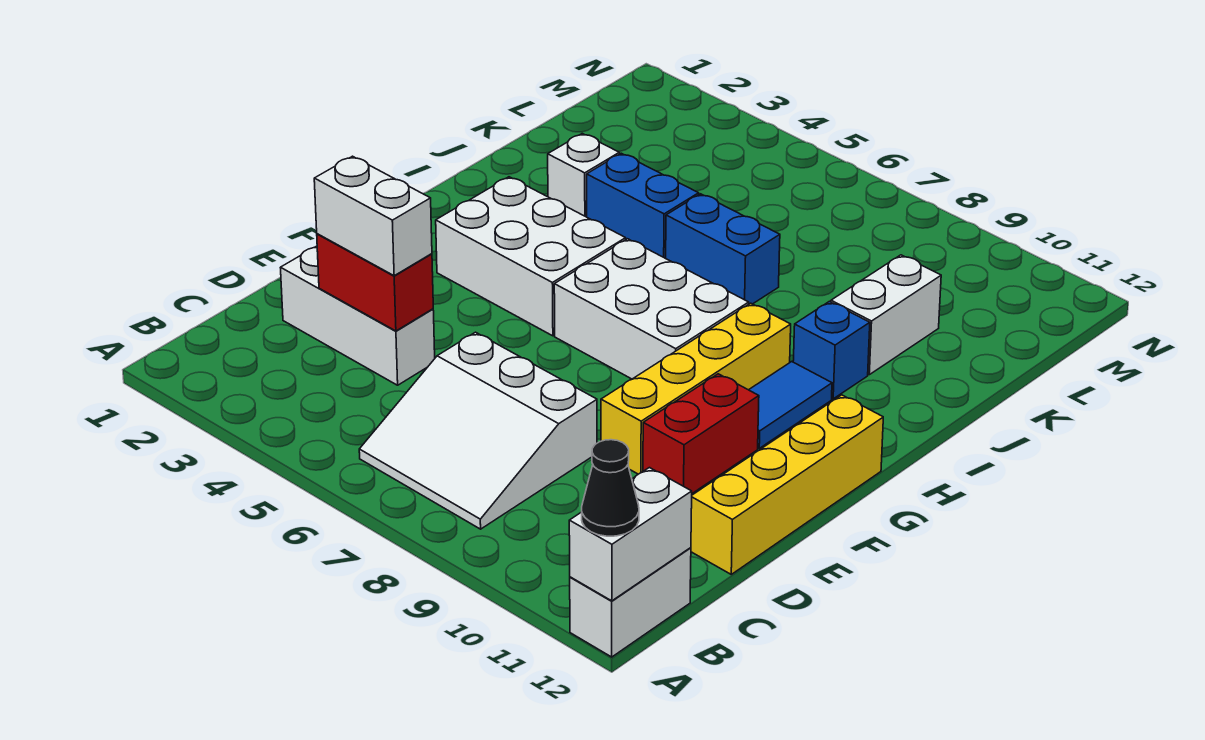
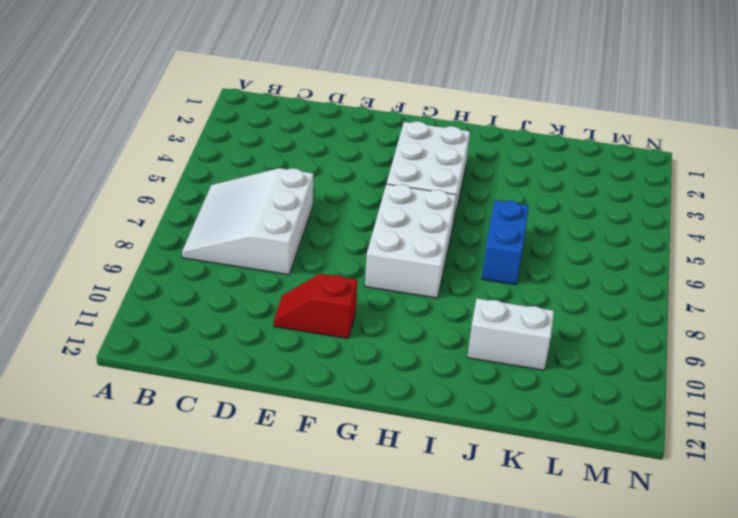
red 1x2 slope [274,274,357,338] -> red 1x2 brick [643,374,759,493]
none -> white 1x2 brick [570,548,691,657]
none -> white 1x3 brick [280,246,435,385]
none -> yellow 1x4 brick [691,395,883,574]

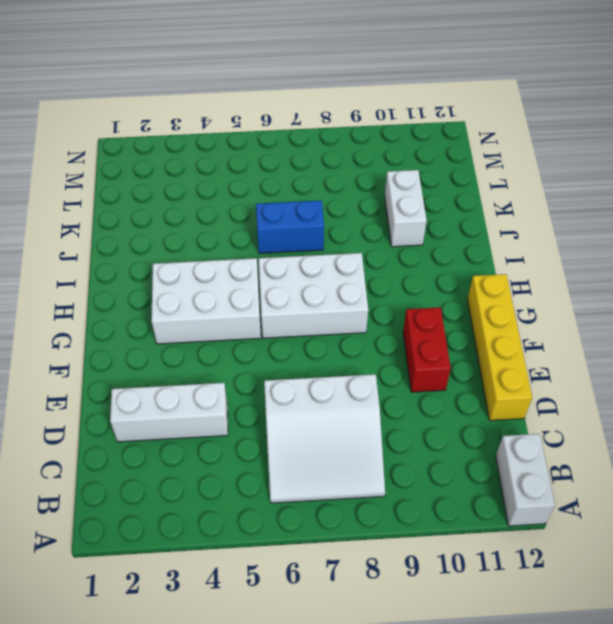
none -> yellow 1x4 brick [601,303,791,474]
none -> blue 1x2 tile [749,362,832,448]
none -> blue 1x1 brick [793,301,870,399]

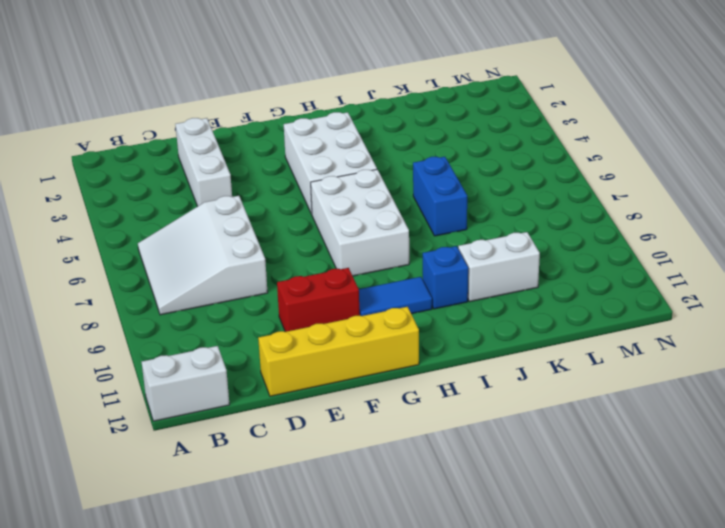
none -> yellow 1x4 brick [601,303,791,474]
none -> white 1x1 brick [548,134,619,217]
none -> blue 1x2 brick [587,153,699,258]

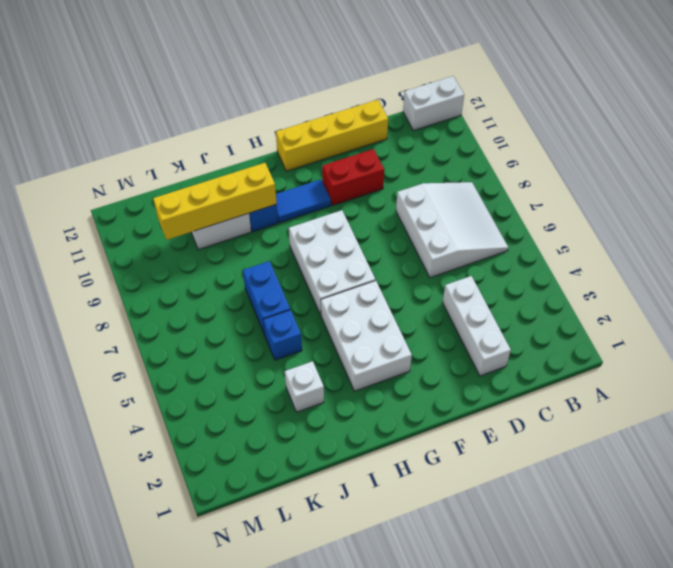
yellow 1x4 brick [153,163,277,240] -> yellow 1x4 brick moved to [601,303,791,474]
blue 1x1 brick [263,310,302,360] -> blue 1x2 brick [587,153,699,258]
none -> white 1x2 brick [569,468,692,601]
none -> red 1x2 brick [317,234,433,331]
none -> black 1x1 cone [582,440,639,536]

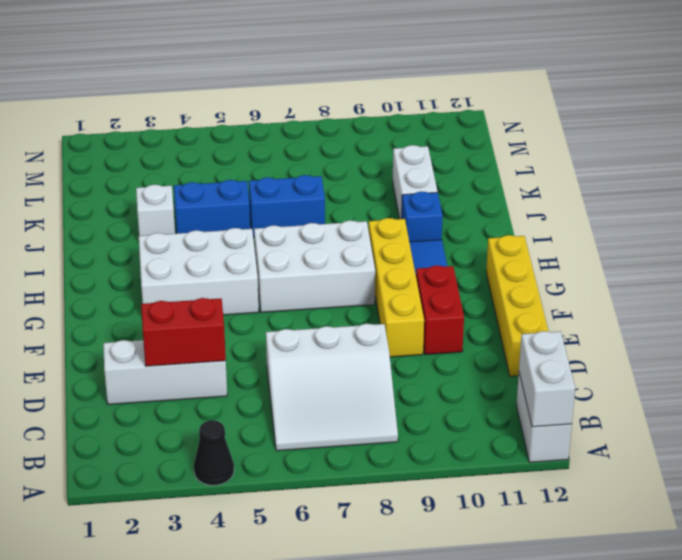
black 1x1 cone [194,420,234,485] -> black 1x1 cone moved to [582,440,639,536]
none -> white 1x2 brick [314,156,432,276]

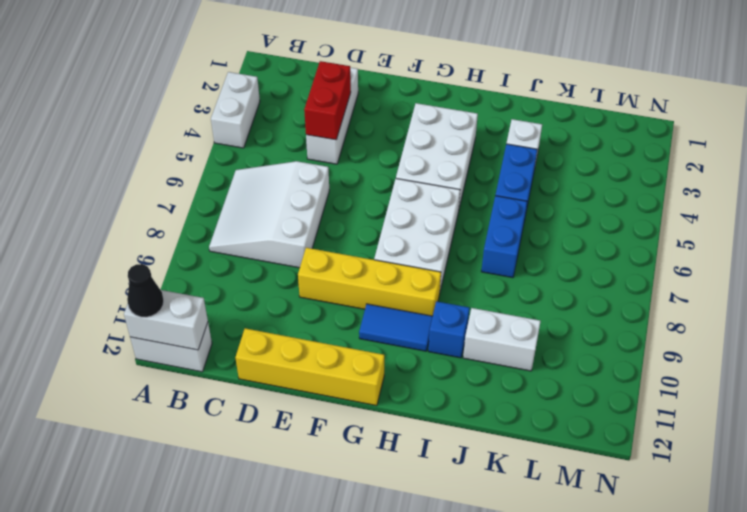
white 1x2 brick [211,72,260,148] -> white 1x2 brick moved to [314,156,432,276]
none -> red 1x2 brick [643,374,759,493]

